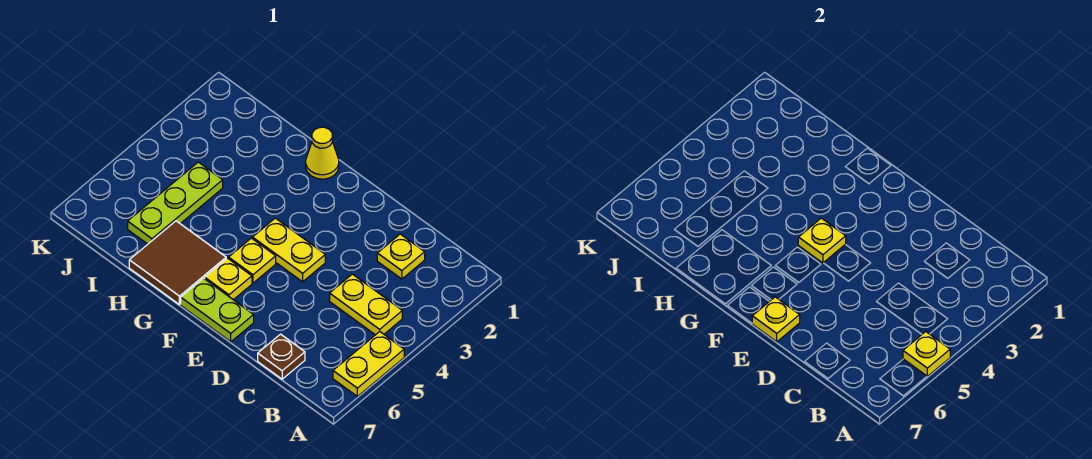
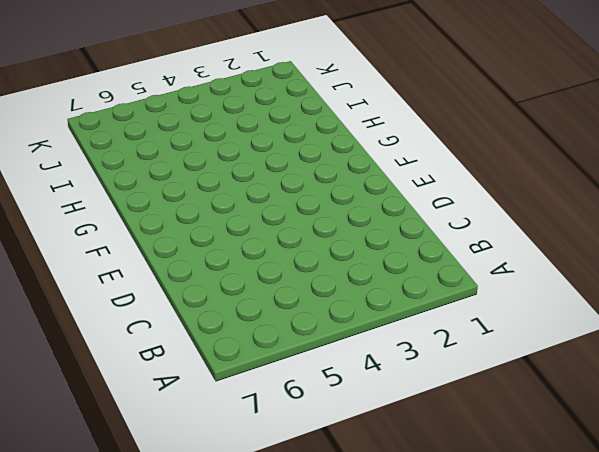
none -> yellow 1x2 plate [333,332,404,396]
none -> yellow 1x2 plate [330,274,402,335]
none -> yellow 1x1 plate [377,234,425,279]

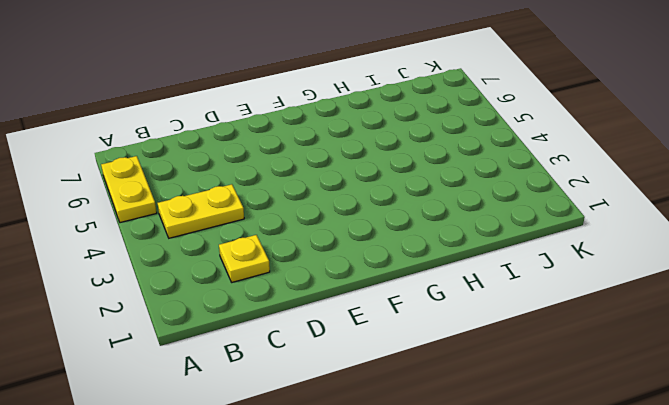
none -> brown 1x1 plate [258,334,305,379]
none -> yellow 1x2 plate [252,218,325,282]
none -> lime 1x2 plate [181,278,254,342]

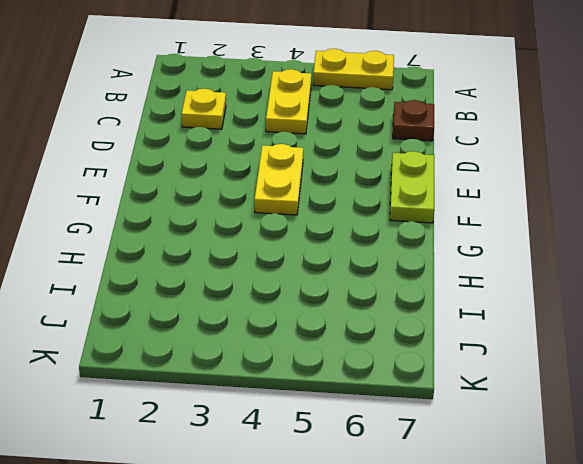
none -> yellow 1x1 plate [229,238,276,283]
none -> yellow 1x1 plate [205,258,252,300]
none -> yellow 1x1 cone [306,127,339,179]

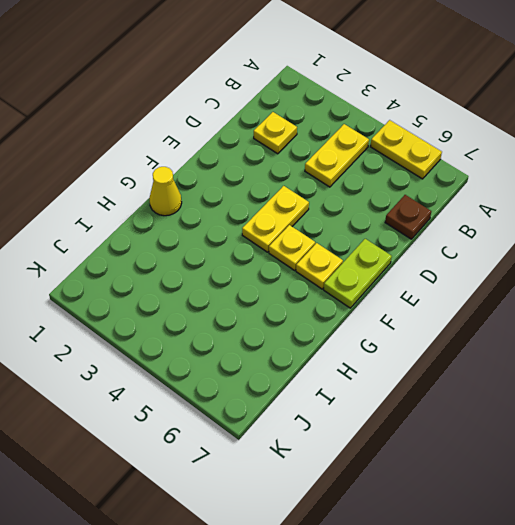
none -> brown 2x2 tile [129,221,226,304]
none -> lime 1x3 plate [128,162,223,244]
none -> yellow 1x1 plate [903,332,950,376]

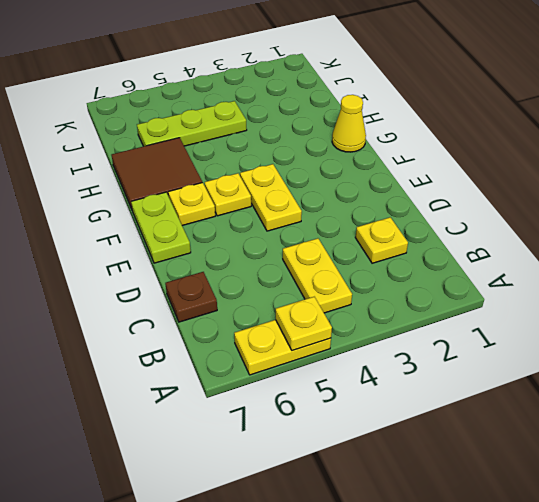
none -> yellow 1x1 plate [752,297,800,342]
none -> yellow 1x1 plate [798,218,846,263]

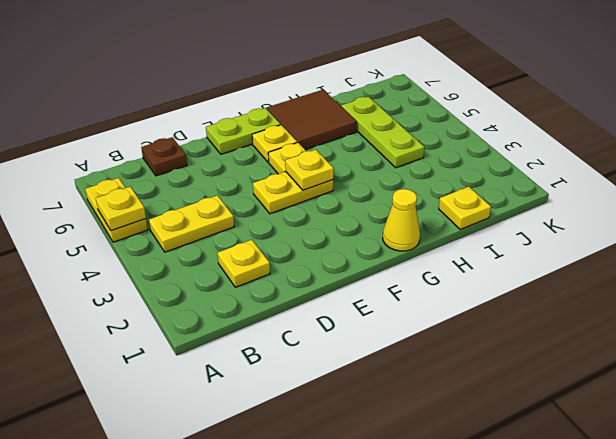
yellow 1x1 plate [439,187,491,229] -> yellow 1x1 plate moved to [752,297,800,342]

